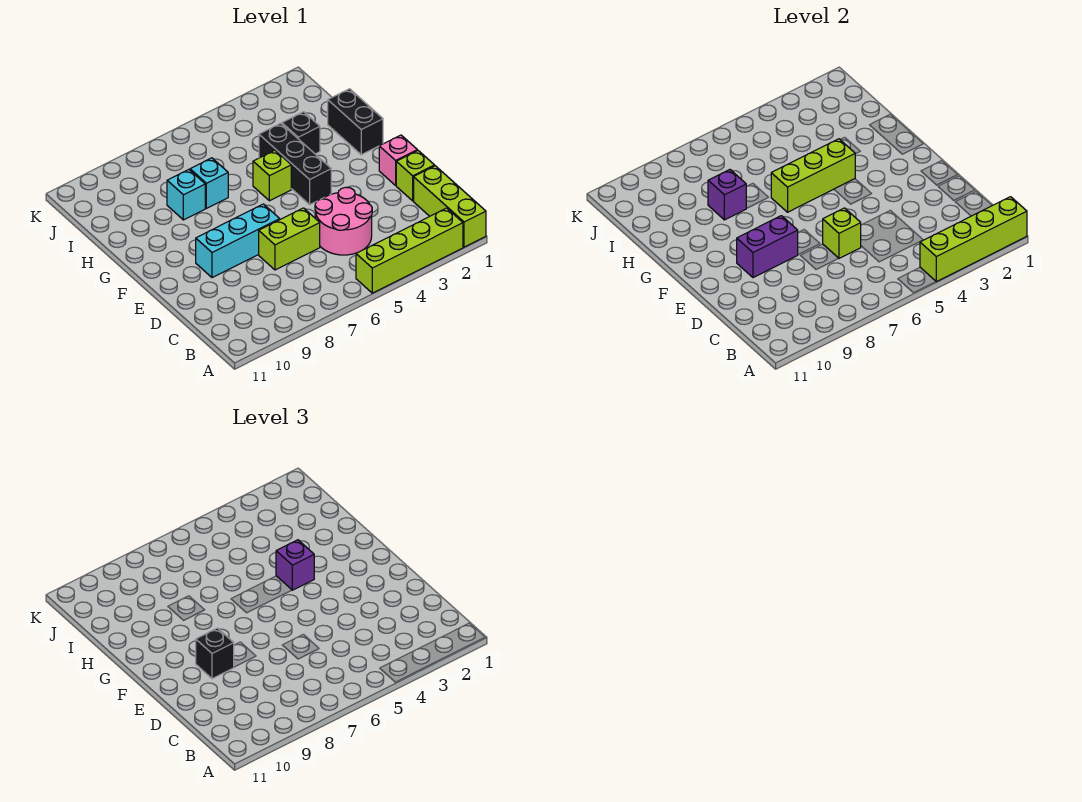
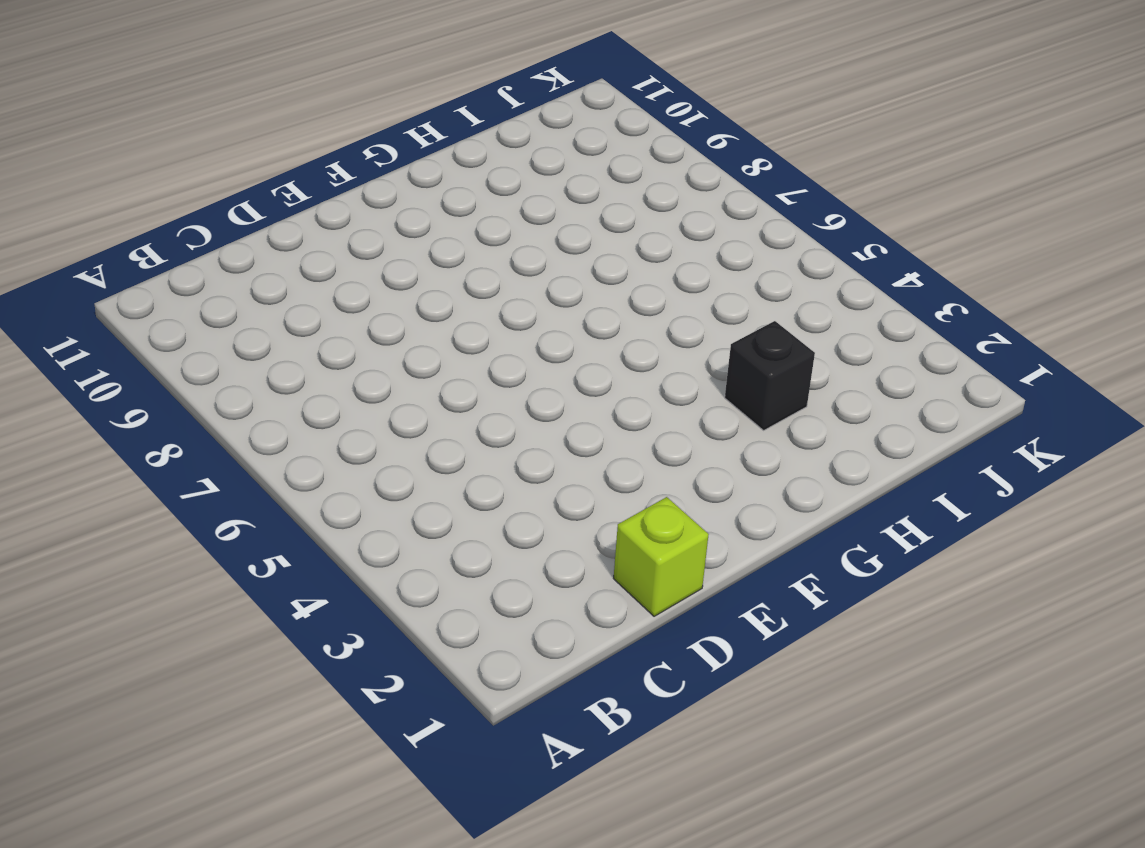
none -> lime 1x3 brick [414,166,486,247]
none -> lime 1x4 brick [356,208,463,293]
none -> pink 2x2 round brick [315,187,372,255]

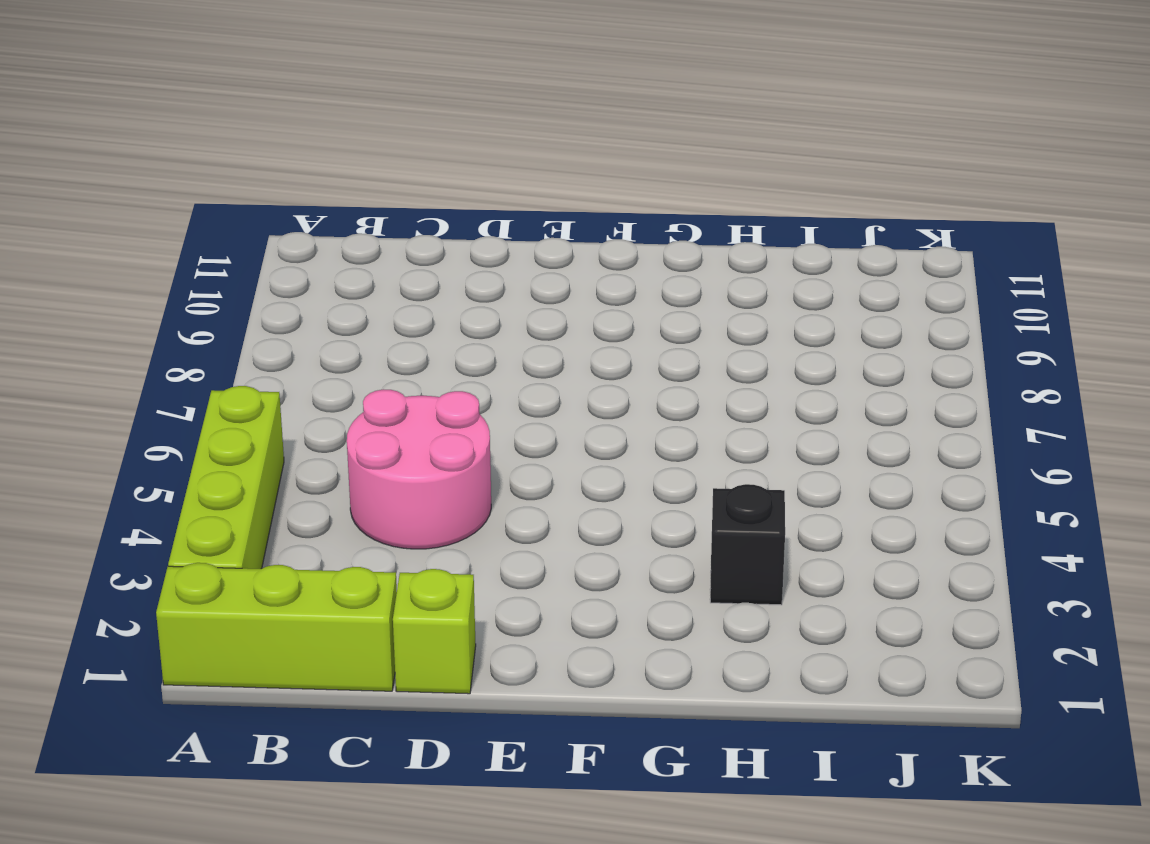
none -> lime 1x2 brick [259,208,320,270]
none -> pink 1x1 brick [379,135,417,185]
none -> cyan 1x3 brick [196,204,280,278]

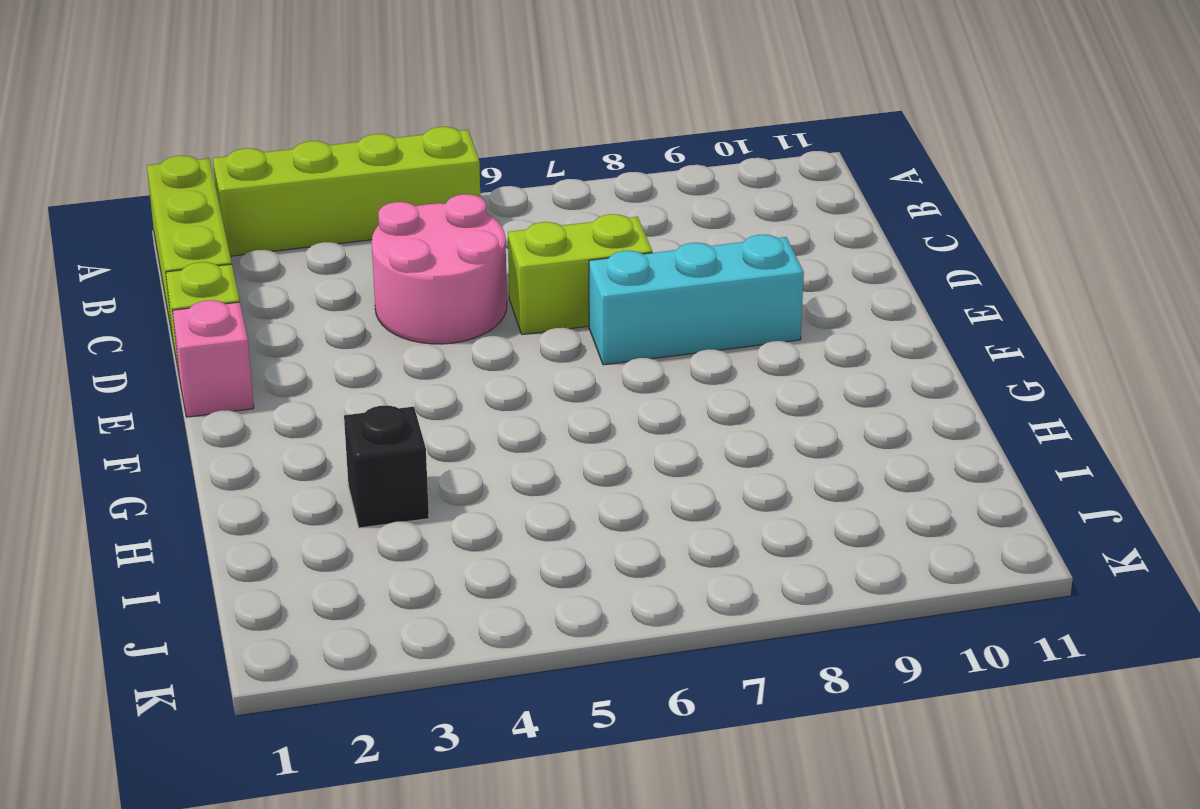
none -> black 1x3 brick [259,123,331,205]
none -> black 1x2 brick [328,89,383,155]
none -> lime 1x1 brick [253,150,291,201]

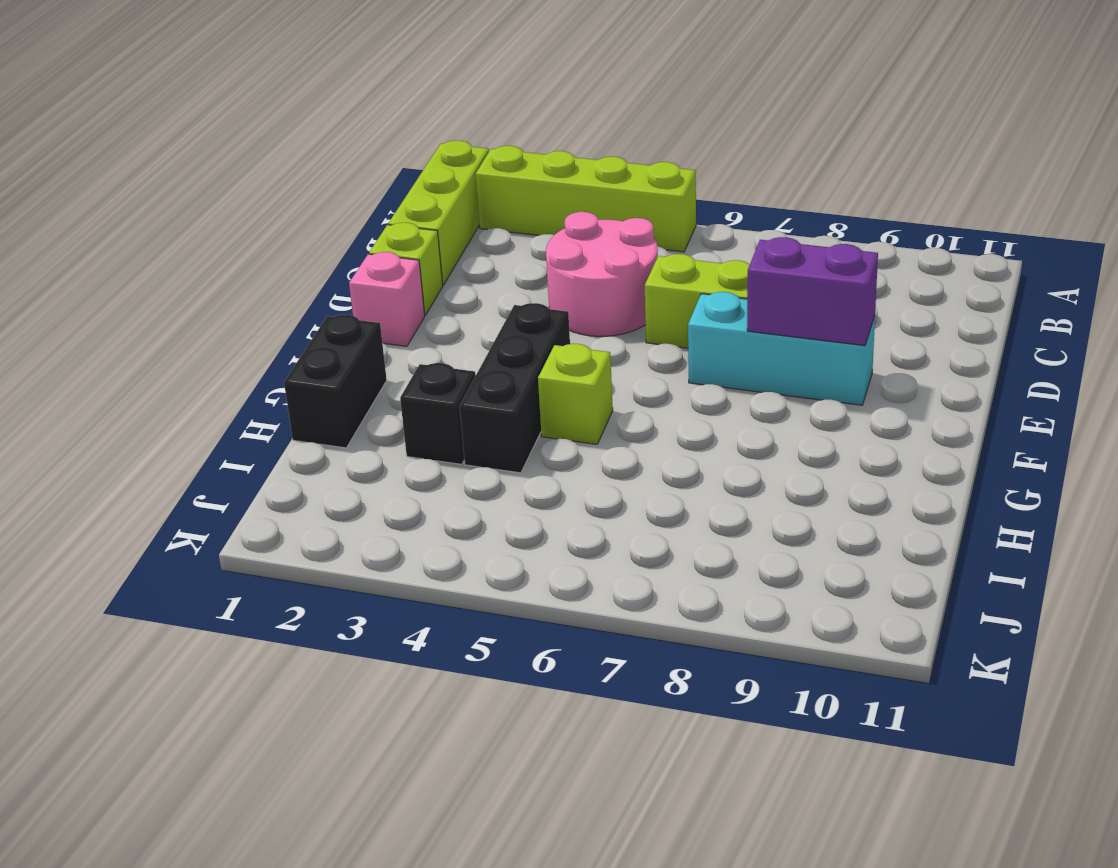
none -> cyan 1x1 brick [190,158,228,208]
none -> cyan 1x1 brick [167,170,205,220]
none -> lime 1x4 brick [920,197,1027,282]

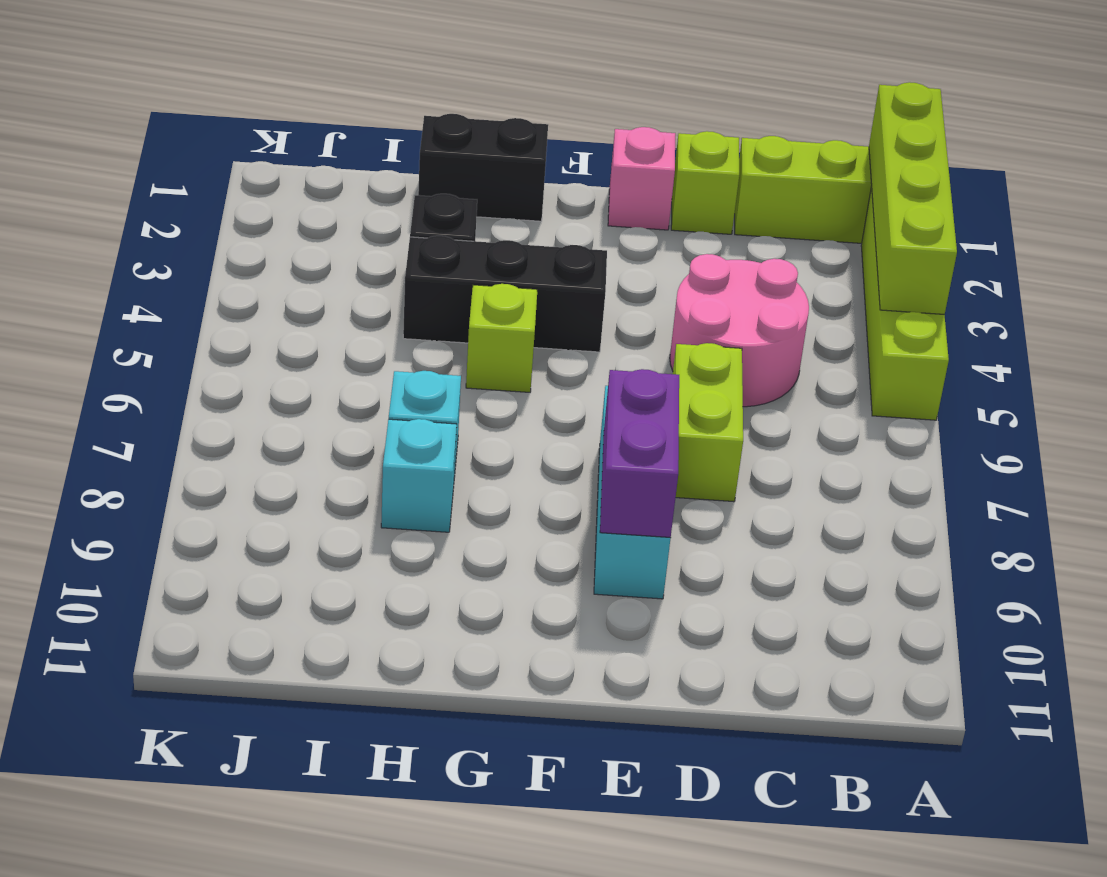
none -> lime 1x1 brick [823,208,861,258]
none -> lime 1x3 brick [771,139,855,212]
none -> purple 1x1 brick [708,170,746,220]

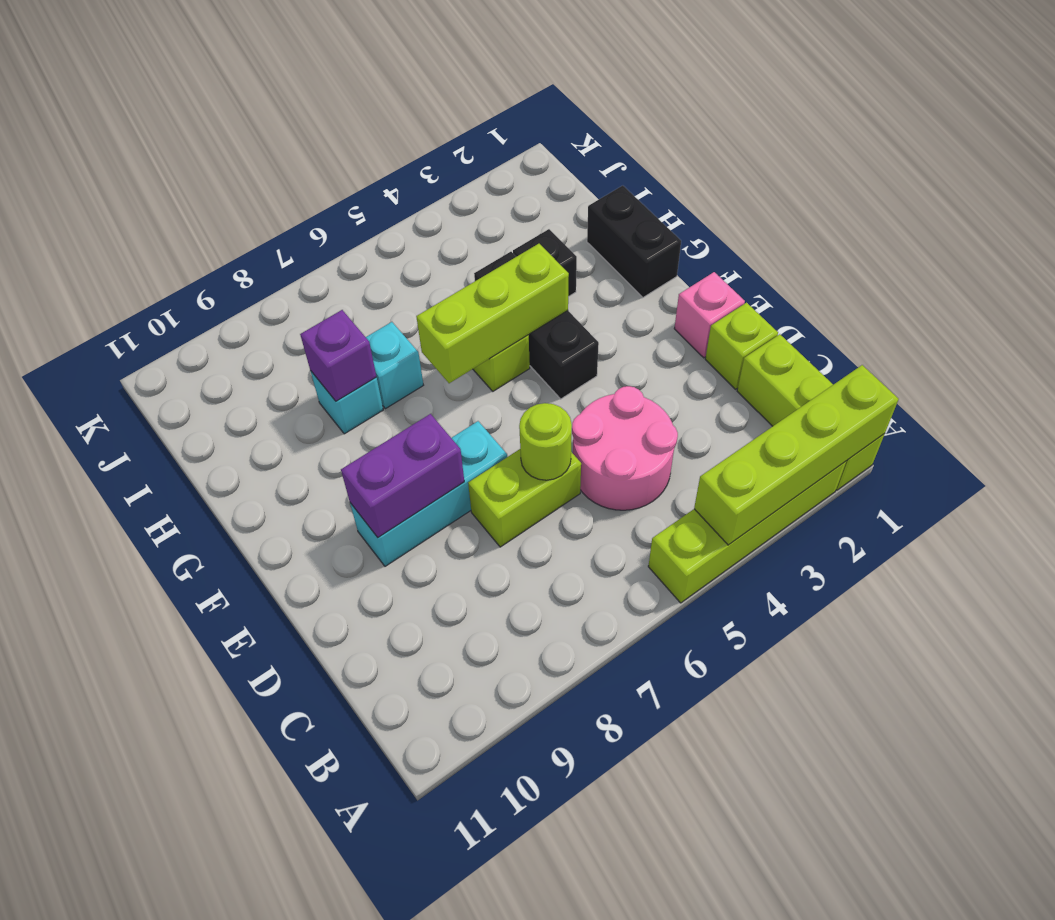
lime 1x1 round brick [519,403,572,480] -> lime 1x1 brick [823,208,861,258]
none -> black 1x1 brick [196,628,234,679]
none -> purple 1x1 brick [276,540,314,590]

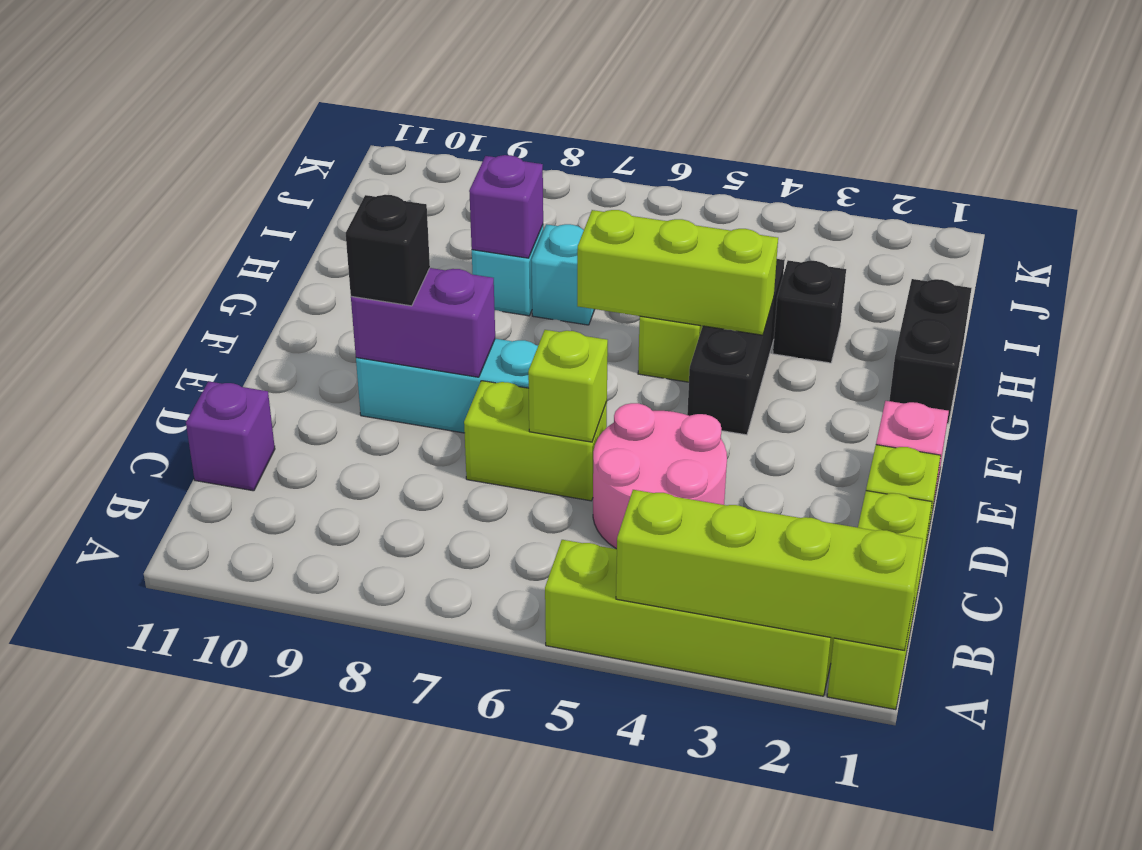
purple 1x1 brick [186,381,275,491] -> purple 1x1 brick moved to [276,540,314,590]

